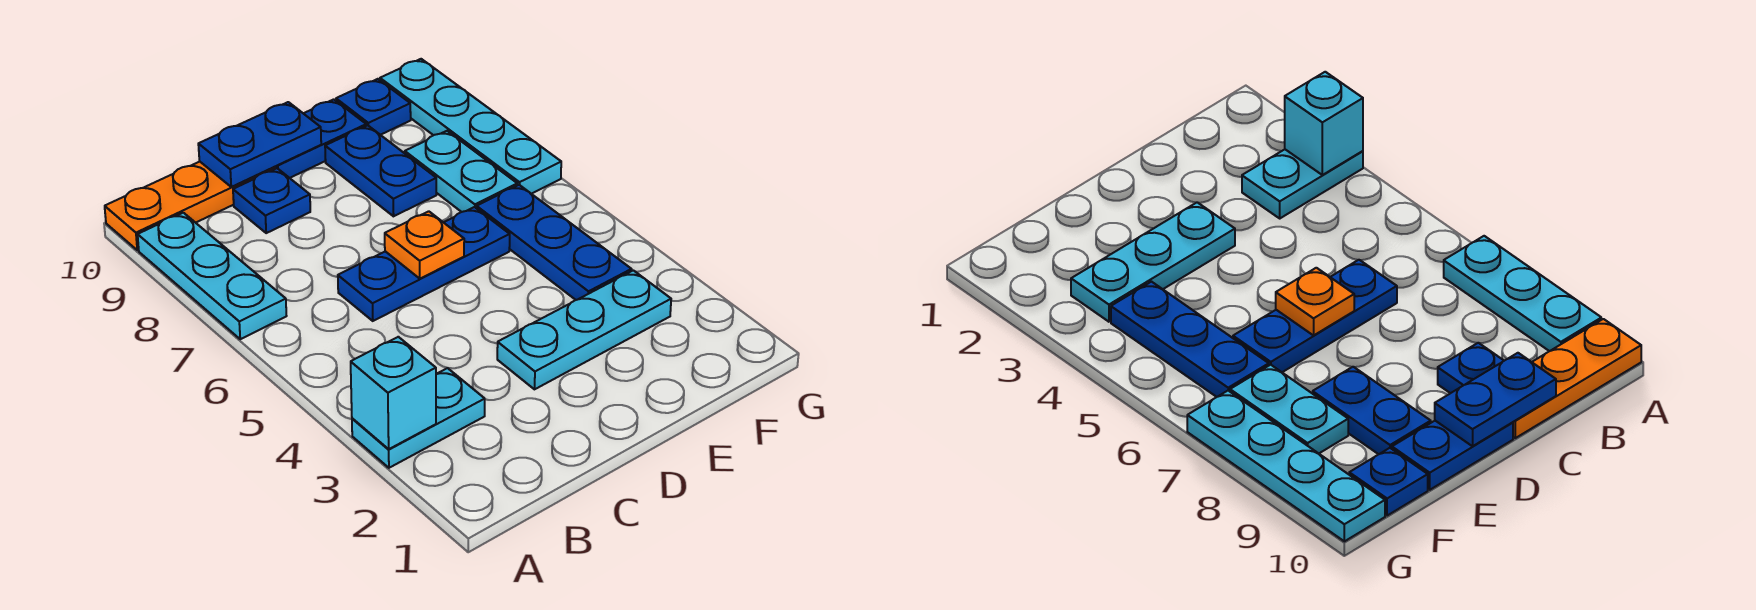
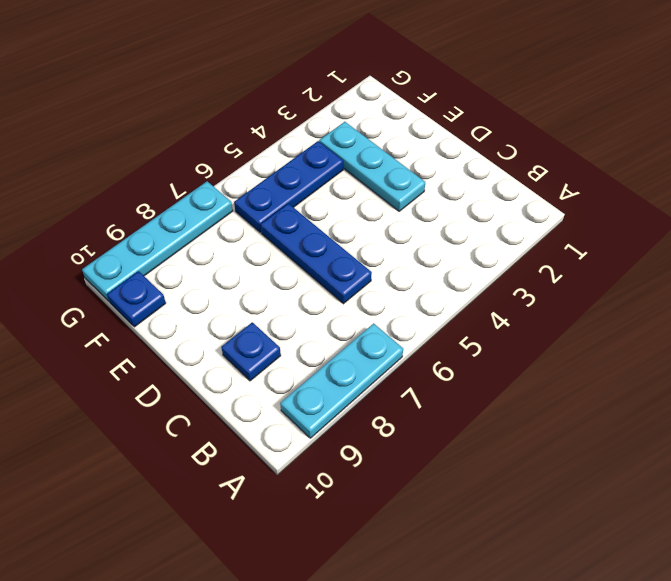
none -> cyan 1x2 plate [352,368,485,468]
none -> orange 1x3 plate [105,162,276,250]
none -> blue 1x2 plate [275,99,366,178]

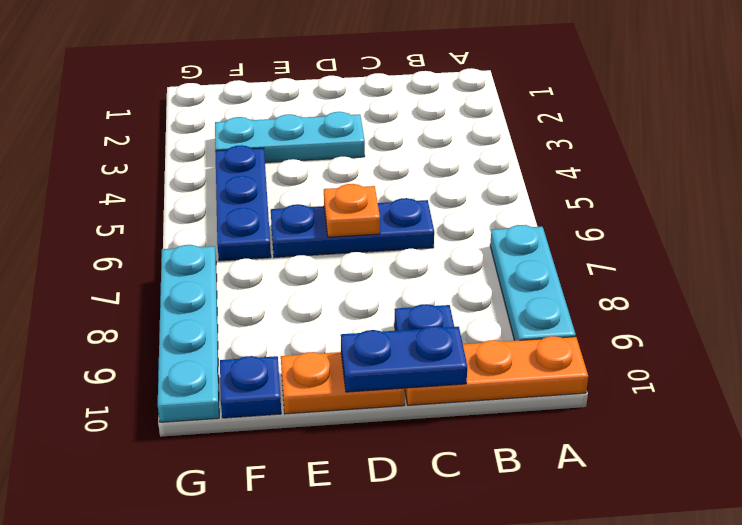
orange 1x2 plate [281,352,405,414] -> blue 1x2 plate [275,99,366,178]
none -> cyan 1x2 plate [352,368,485,468]
none -> blue 1x2 plate [325,126,436,216]
none -> cyan 1x2 plate [405,131,517,212]

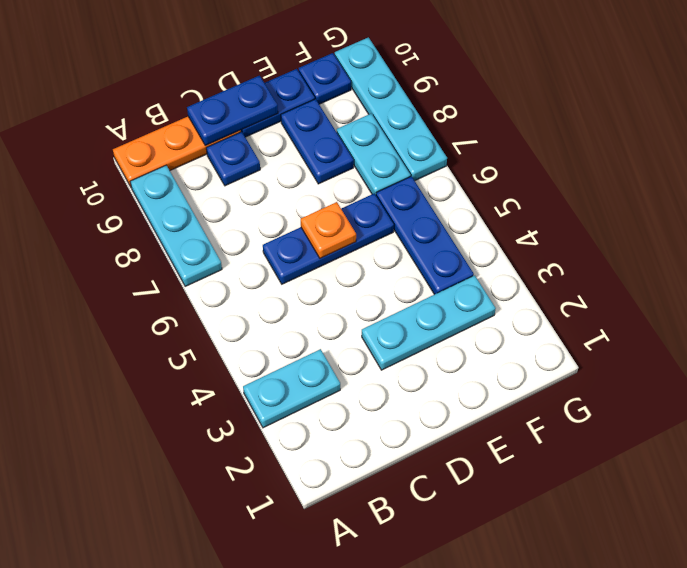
none -> cyan 1x1 brick [351,337,436,449]

